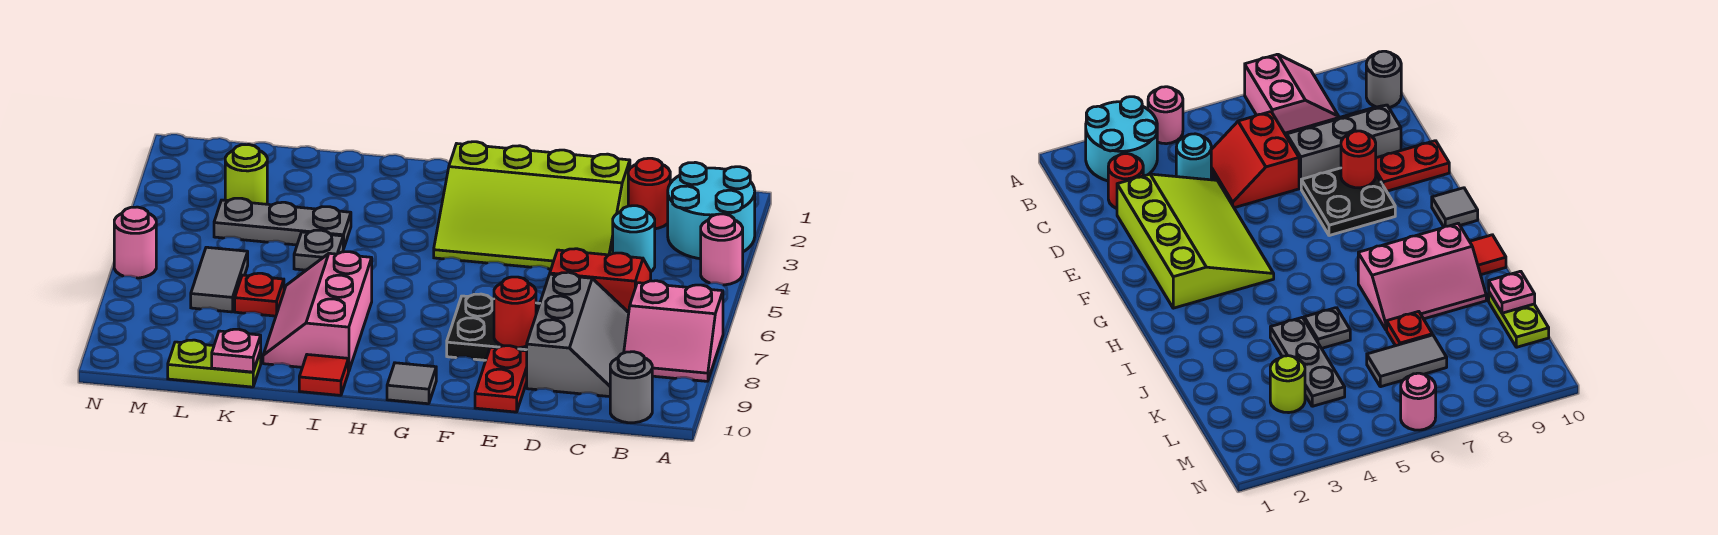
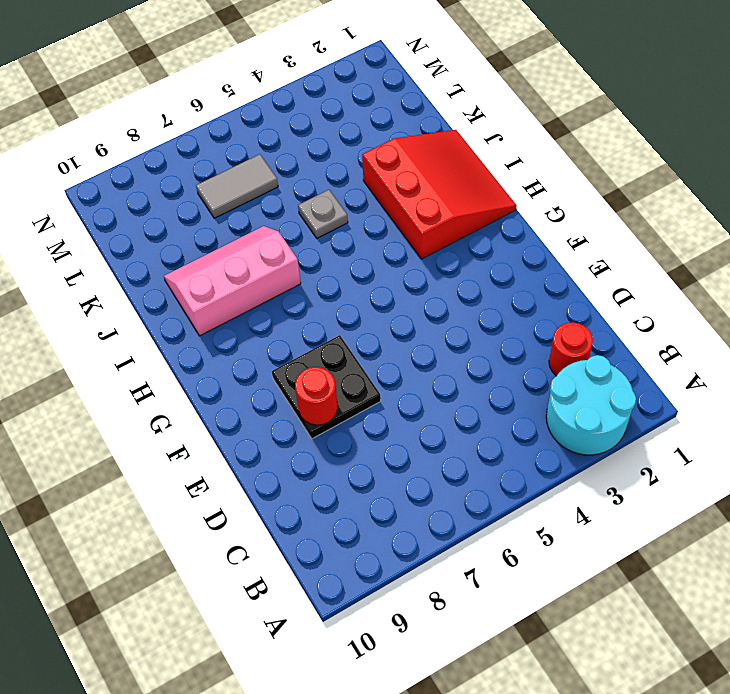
red 3x3 slope [362,130,517,259] -> none
none -> pink 1x1 round brick [701,214,743,285]
none -> pink 2x2 slope [624,281,723,381]
none -> grey 1x1 round brick [610,352,652,423]

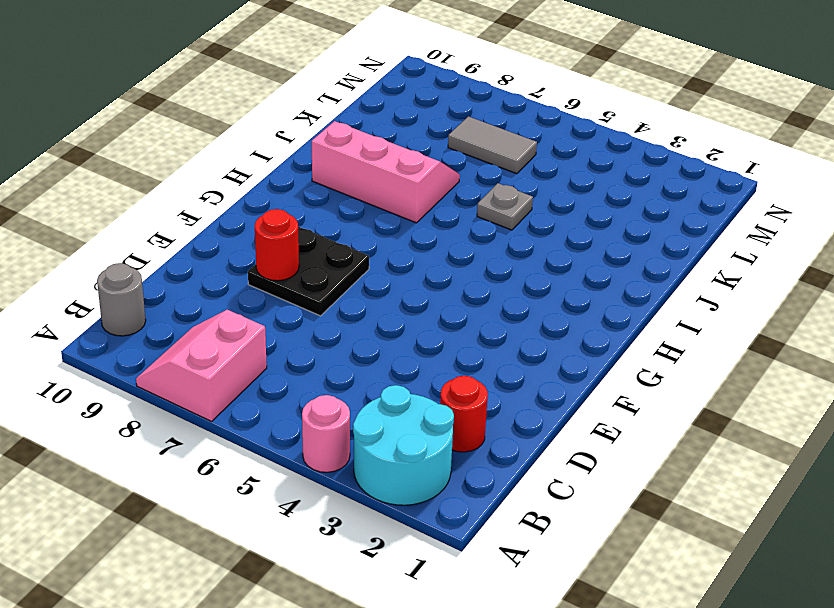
none -> cyan 1x1 round brick [613,206,655,271]
none -> red 2x2 slope [550,249,651,312]
none -> grey 2x3 slope [527,272,629,397]

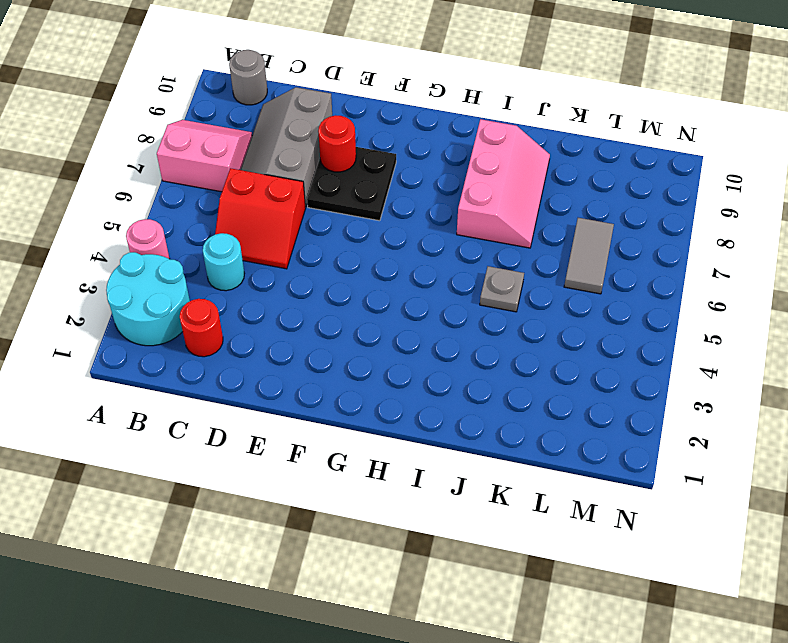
none -> lime 3x4 slope [434,142,630,269]
none -> red 1x2 plate [475,346,527,412]
none -> grey 1x1 tile [387,363,436,404]

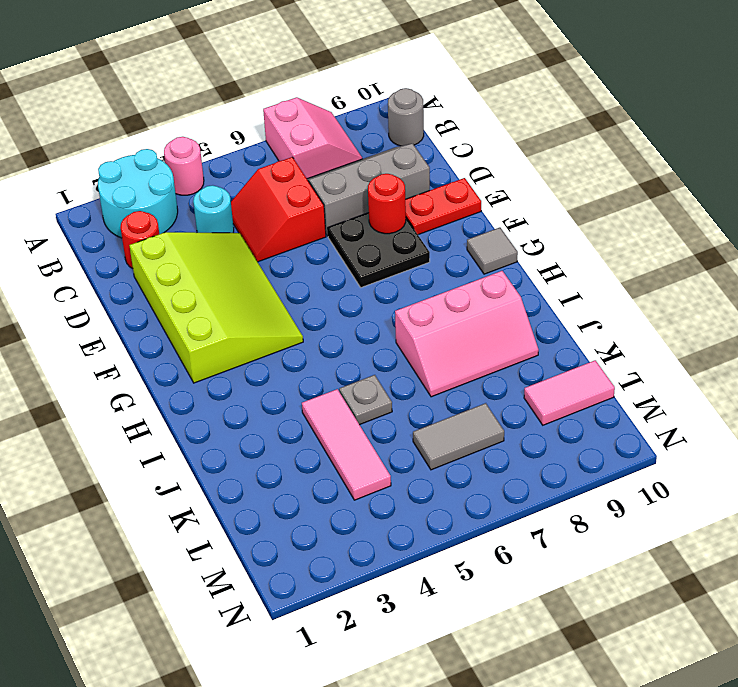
pink 1x3 tile [302,389,391,500] -> grey 1x3 plate [214,198,351,249]
pink 1x2 tile [524,360,615,425] -> lime 1x2 plate [168,340,261,387]
none -> red 1x1 tile [299,355,348,395]
none -> red 1x1 plate [235,273,284,316]
none -> lime 1x1 round brick [225,145,267,204]

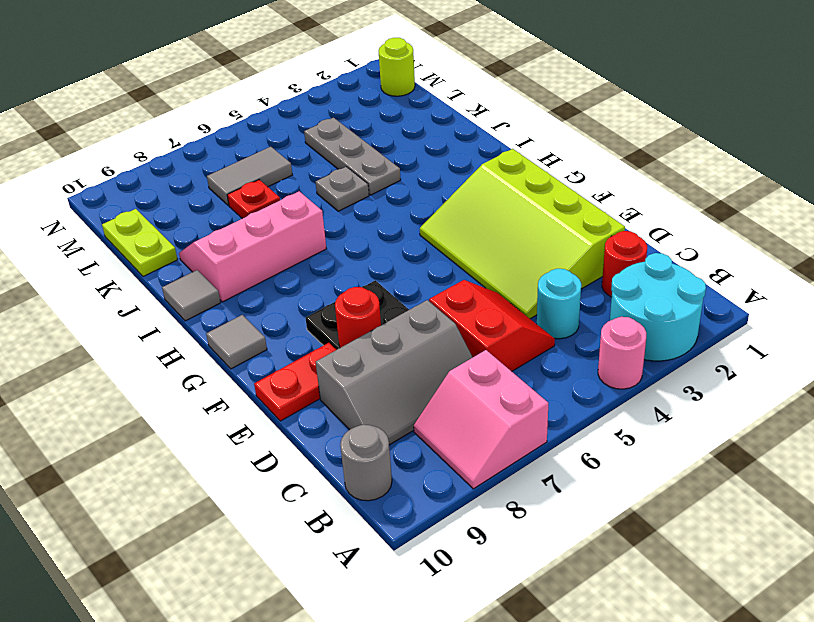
grey 1x1 tile [162,270,221,321] -> red 1x1 tile [299,355,348,395]
lime 1x1 round brick [379,38,415,96] -> lime 1x1 round brick moved to [225,145,267,204]
none -> pink 1x1 round brick [114,207,156,278]
none -> pink 1x1 plate [212,329,261,372]

